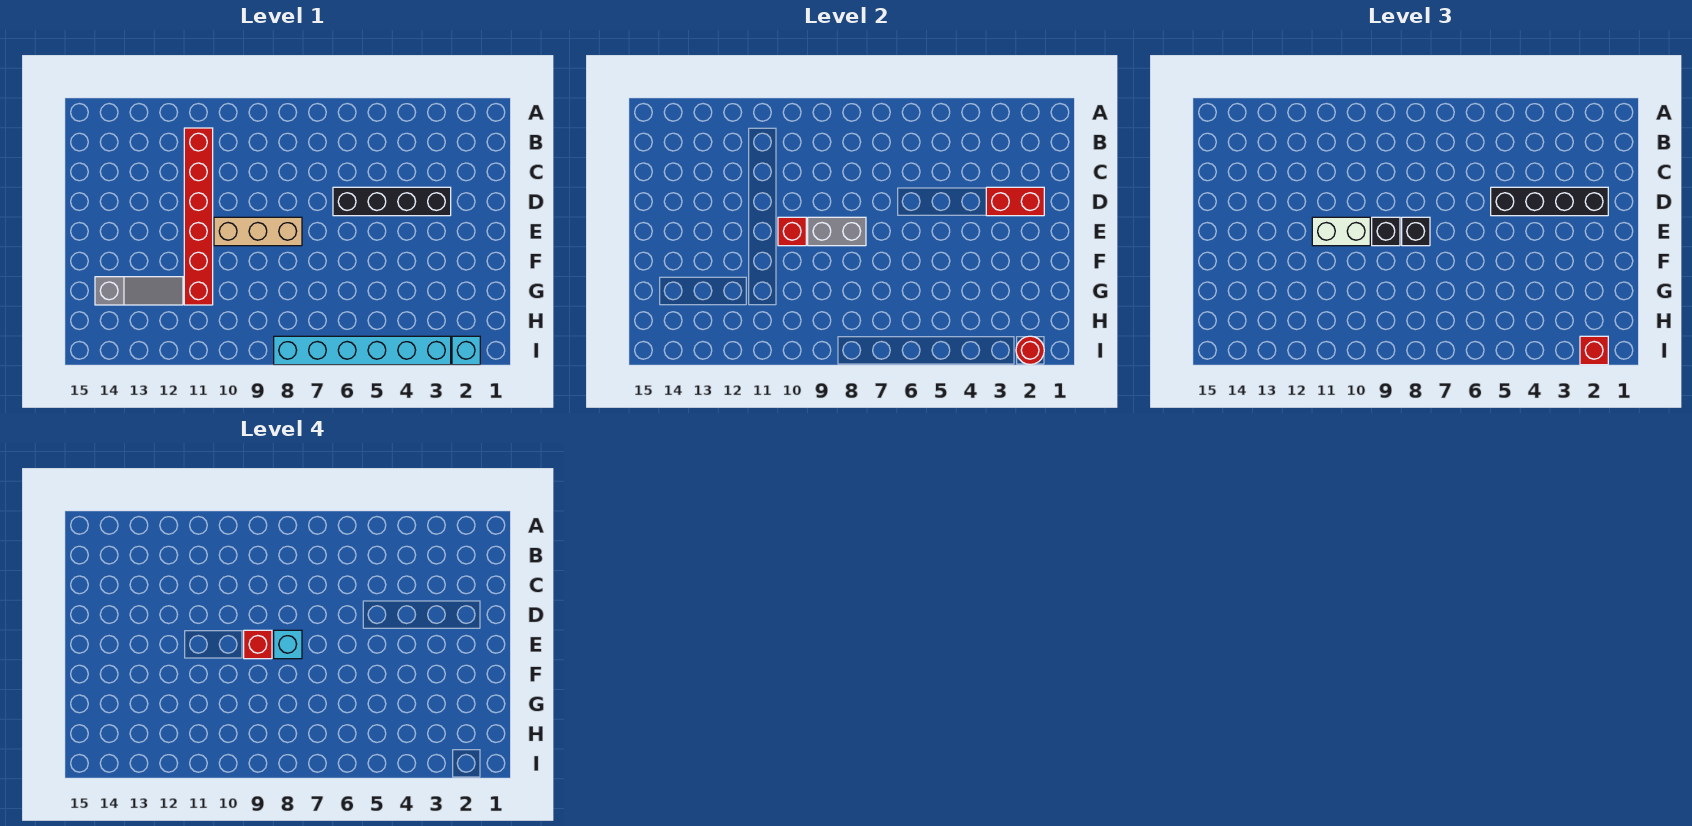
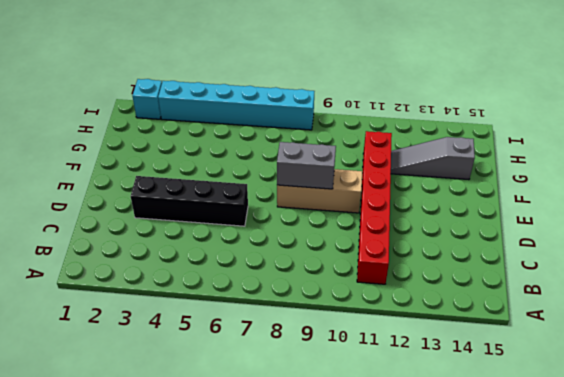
none -> red 1x2 brick [986,187,1044,216]
none -> red 1x1 brick [778,217,806,246]
none -> red 1x1 round brick [1016,336,1044,364]

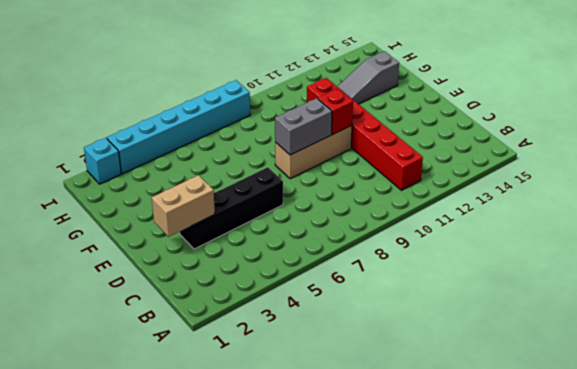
tan 1x2 brick [152,175,215,237] -> red 1x2 brick [986,187,1044,216]
none -> red 1x1 round brick [1016,336,1044,364]
none -> black 1x4 brick [1491,187,1608,216]
none -> black 1x1 brick [1402,217,1430,246]

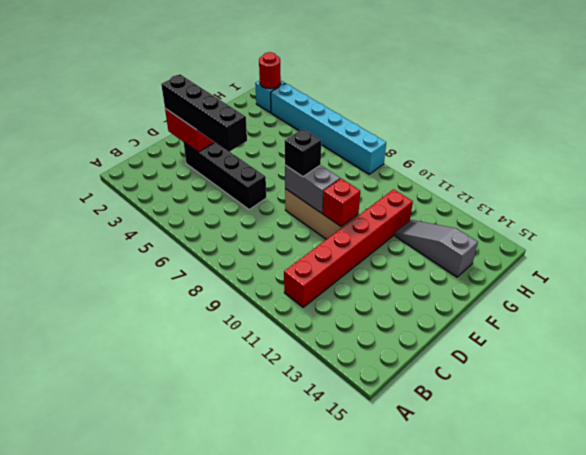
none -> black 1x1 brick [1372,217,1400,246]
none -> white 1x2 brick [1312,217,1370,246]
none -> red 1x1 brick [1580,336,1608,365]

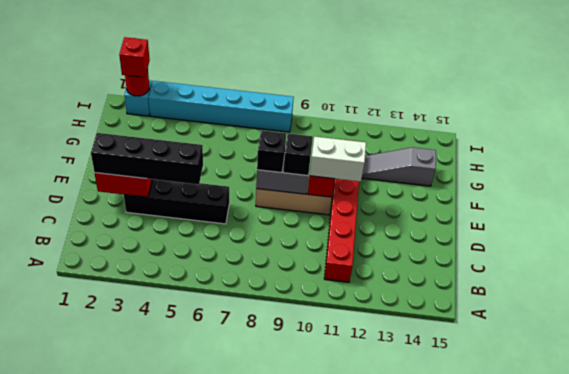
none -> cyan 1x1 brick [274,630,302,659]
none -> red 1x1 brick [244,630,272,659]

